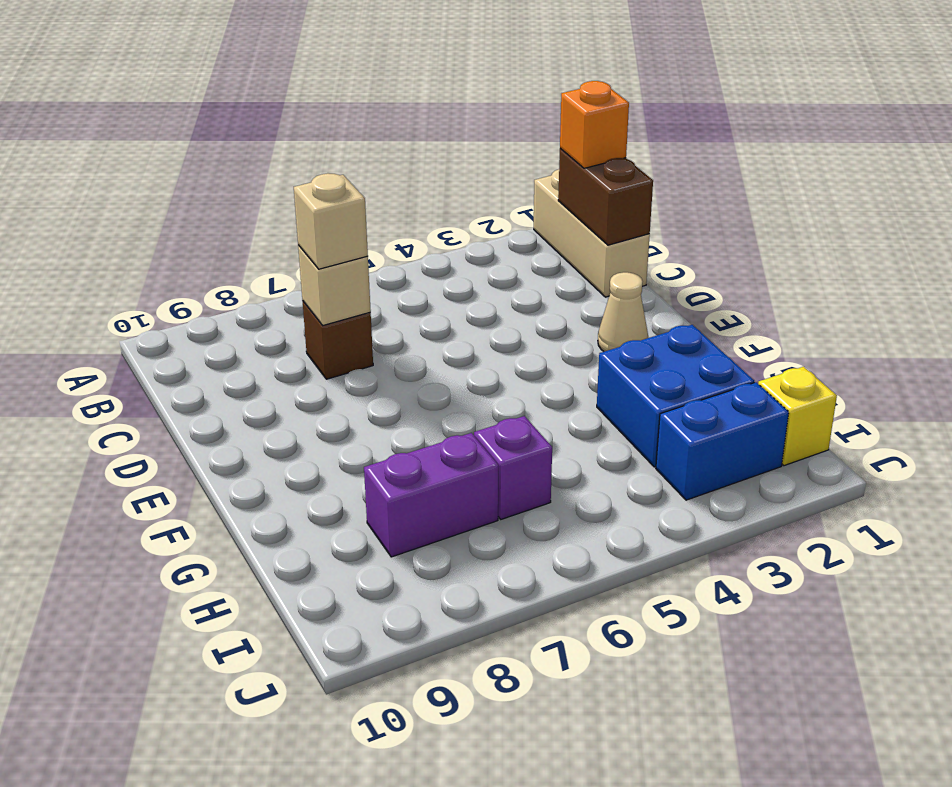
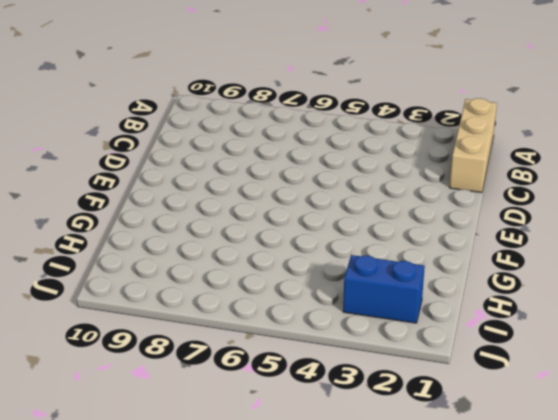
none -> brown 1x1 brick [303,301,373,379]
none -> tan 1x1 cone [598,272,648,352]
none -> blue 2x2 brick [597,325,754,467]

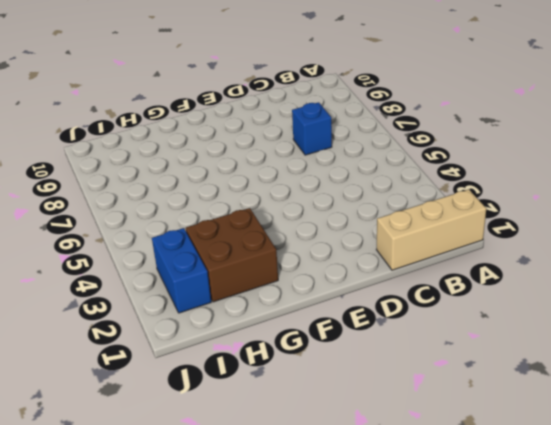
blue 1x1 brick [292,102,332,155] -> brown 1x1 brick [303,301,373,379]
brown 2x2 brick [186,208,278,302] -> blue 2x2 brick [597,325,754,467]
none -> tan 1x1 cone [598,272,648,352]
none -> purple 1x1 brick [474,416,552,519]
none -> purple 1x2 brick [364,433,498,557]

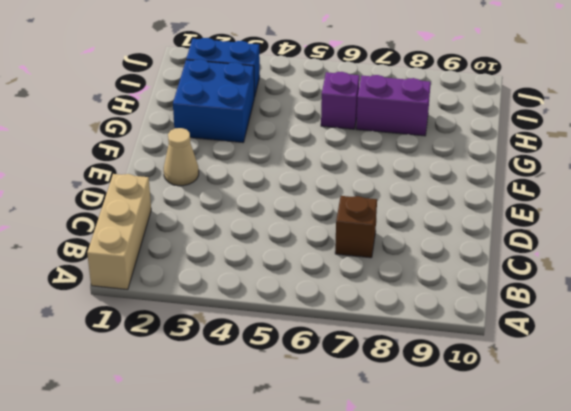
none -> yellow 1x1 brick [758,367,837,466]
none -> brown 1x2 brick [558,148,653,245]
none -> tan 1x1 brick [298,245,371,325]

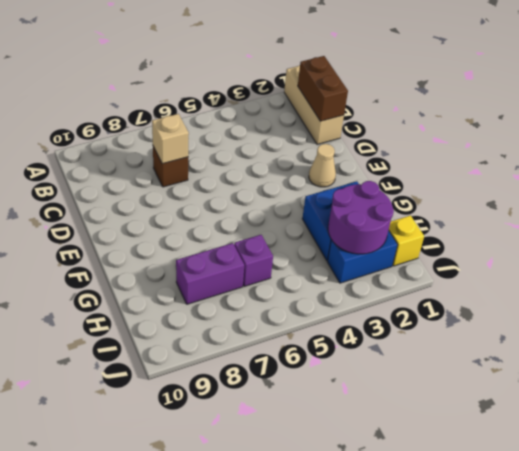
purple 2x2 round brick [328,181,394,254] -> none
none -> orange 1x1 brick [560,81,629,168]
none -> tan 1x1 brick [294,173,368,269]

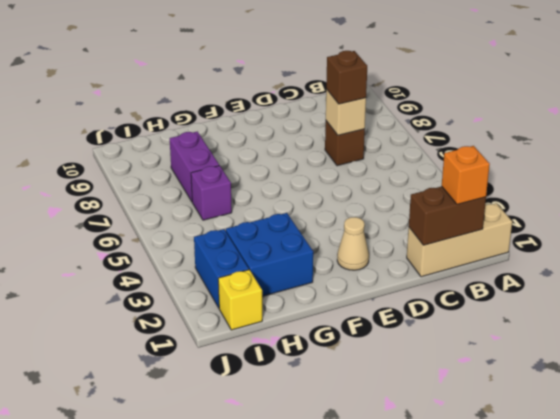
brown 1x1 brick [326,51,367,104] -> tan 1x1 brick [294,173,368,269]

